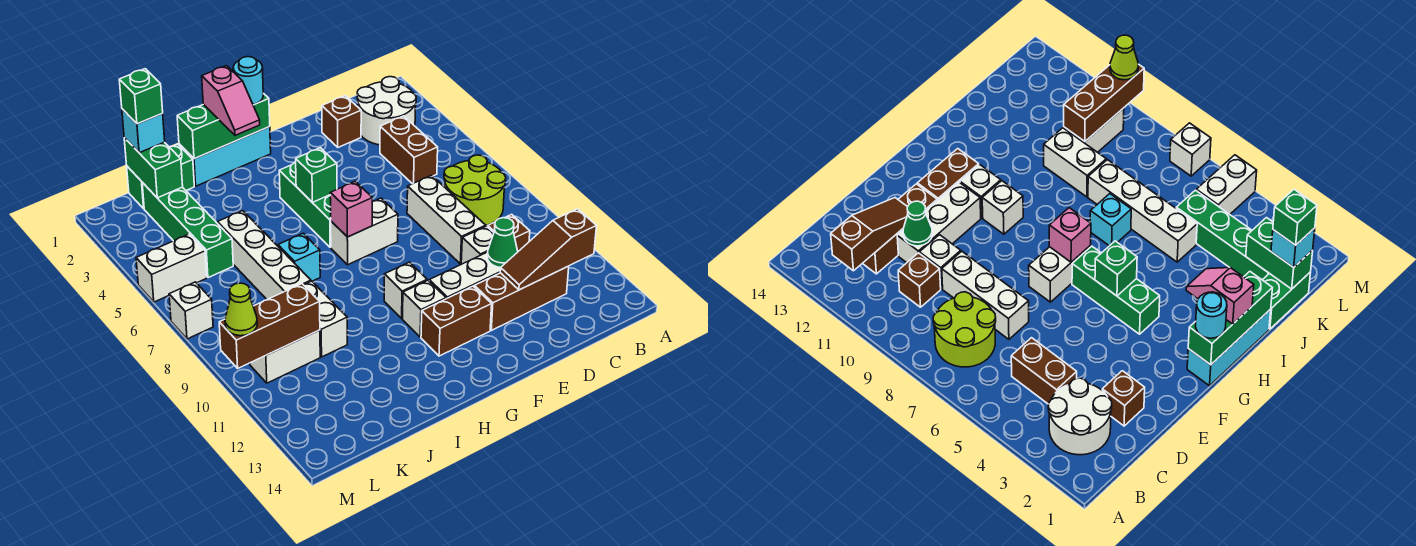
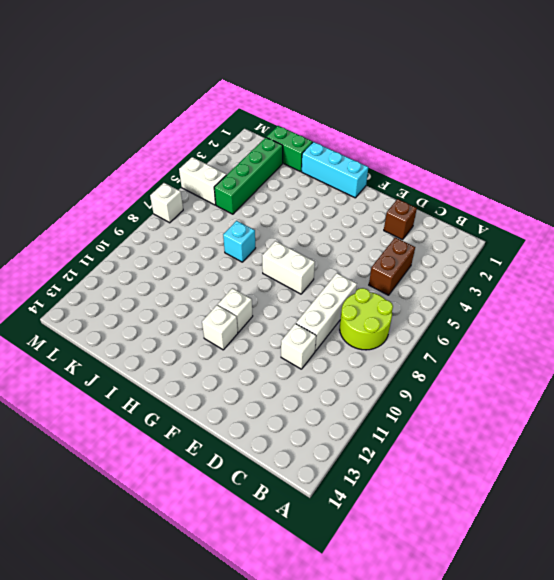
none -> white 2x2 round brick [357,77,416,145]
none -> brown 1x1 brick [488,214,530,251]
none -> brown 1x3 brick [474,266,569,330]
none -> white 1x3 brick [429,252,501,299]

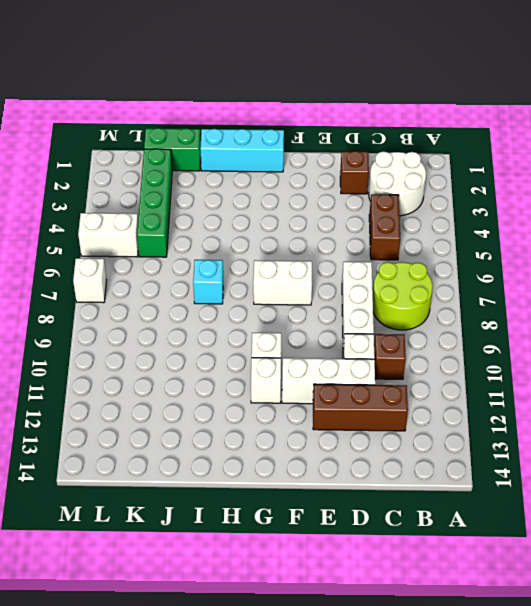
none -> brown 1x2 brick [421,286,492,356]
none -> green 1x3 brick [279,163,331,247]
none -> white 1x4 brick [217,211,311,299]
none -> white 1x2 brick [304,281,347,357]

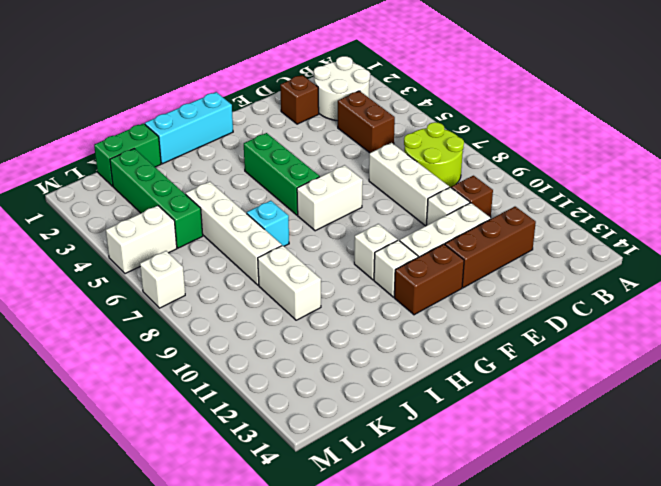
none -> white 1x2 brick [250,330,320,383]
none -> brown 1x3 slope [500,209,596,290]
none -> green 1x1 cone [487,218,518,267]
none -> green 1x3 brick [177,93,270,159]

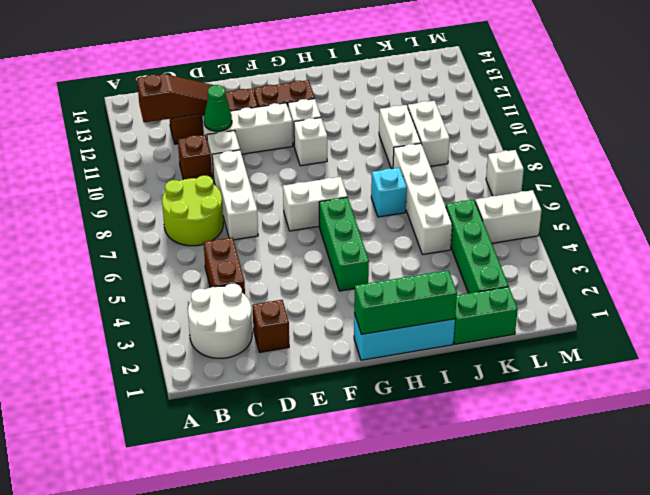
white 1x2 brick [408,101,450,166] -> white 1x2 brick turned to [250,330,320,383]
none -> green 1x1 brick [296,148,337,202]
none -> pink 1x1 brick [330,181,372,237]
none -> green 1x2 brick [124,138,183,198]
none -> brown 1x3 brick [219,284,320,368]

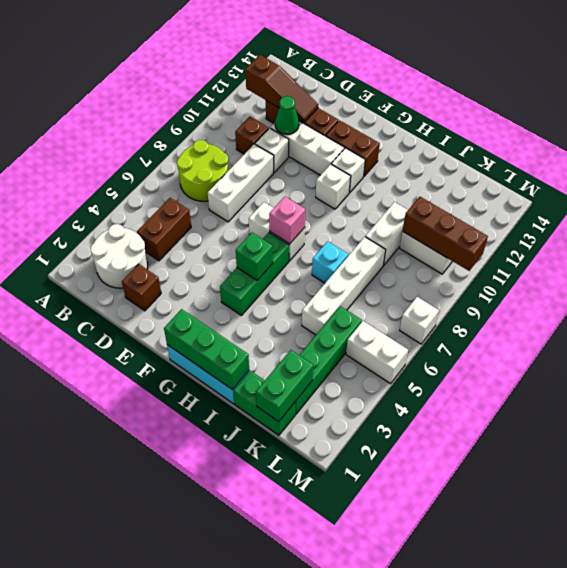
none -> cyan 1x1 round brick [233,57,263,104]
none -> pink 1x2 slope [202,66,260,135]
none -> cyan 1x1 brick [122,109,165,153]
none -> lime 1x1 cone [225,283,257,336]

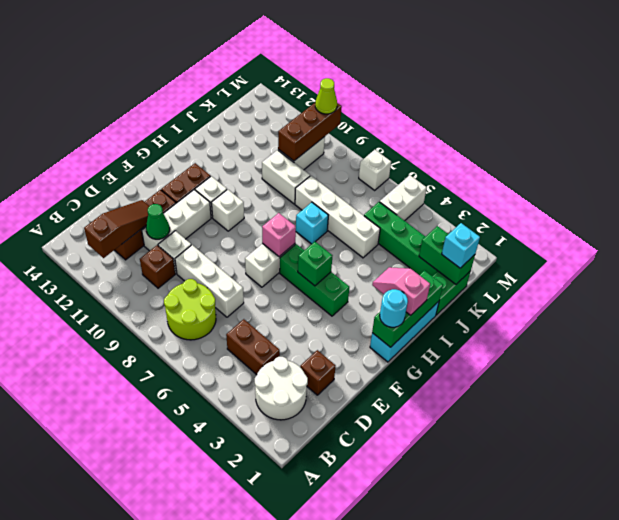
none -> green 1x1 brick [119,69,163,124]

